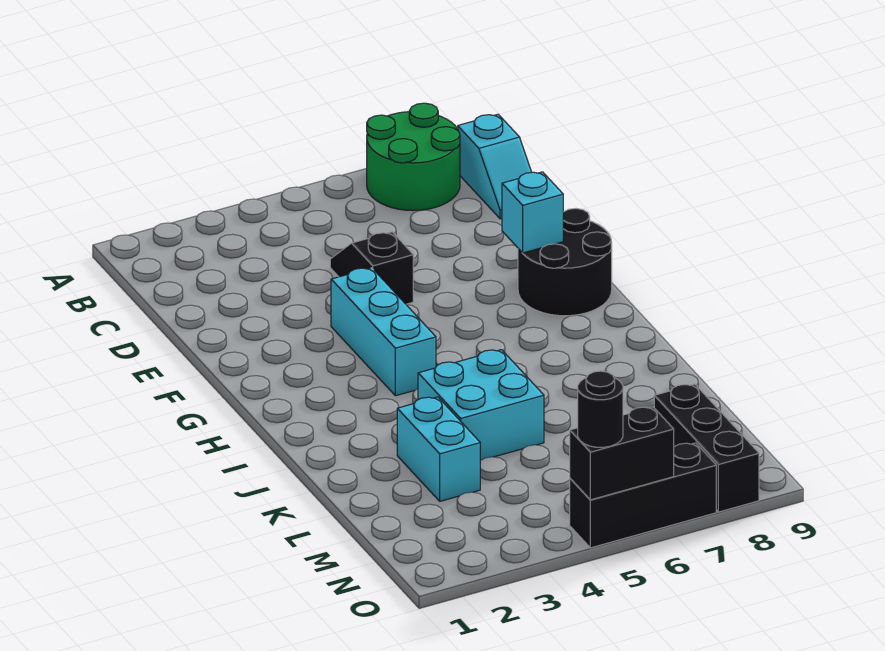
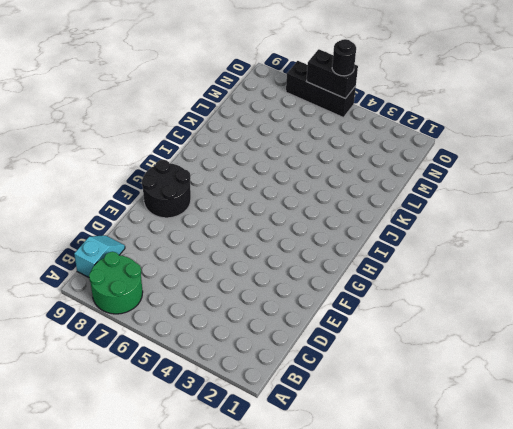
none -> black 1x2 slope [330,232,413,304]
none -> cyan 1x3 brick [331,268,436,396]
none -> cyan 2x2 brick [418,350,544,460]

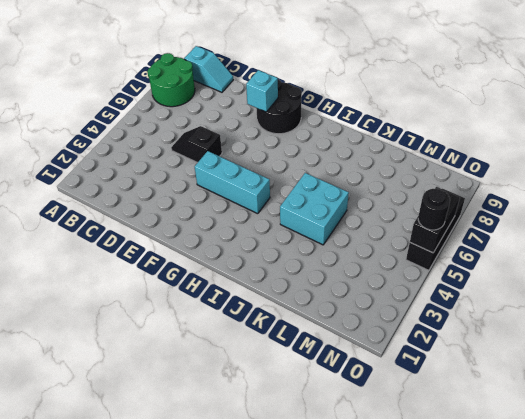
none -> cyan 1x2 brick [397,397,480,501]
none -> black 1x3 brick [654,384,759,512]

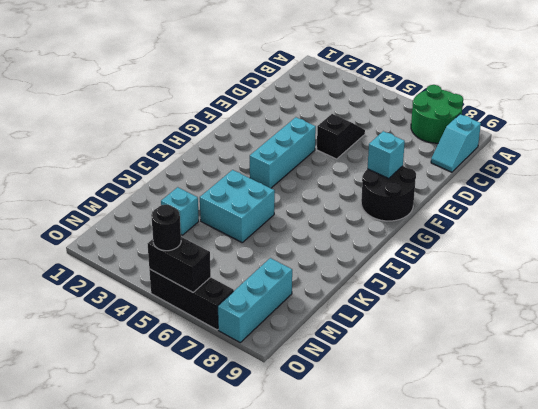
cyan 1x1 brick [161,187,199,235] -> cyan 1x2 brick [397,397,480,501]
cyan 1x3 brick [218,258,292,342] -> black 1x3 brick [654,384,759,512]

